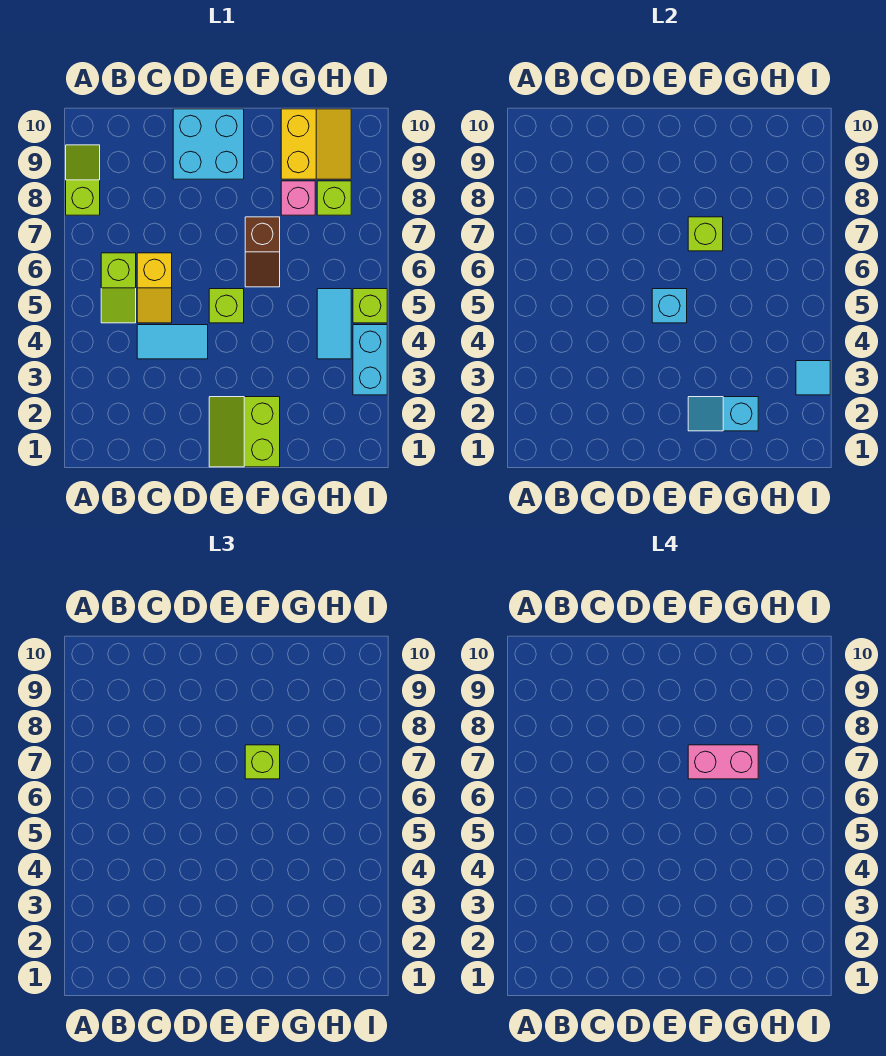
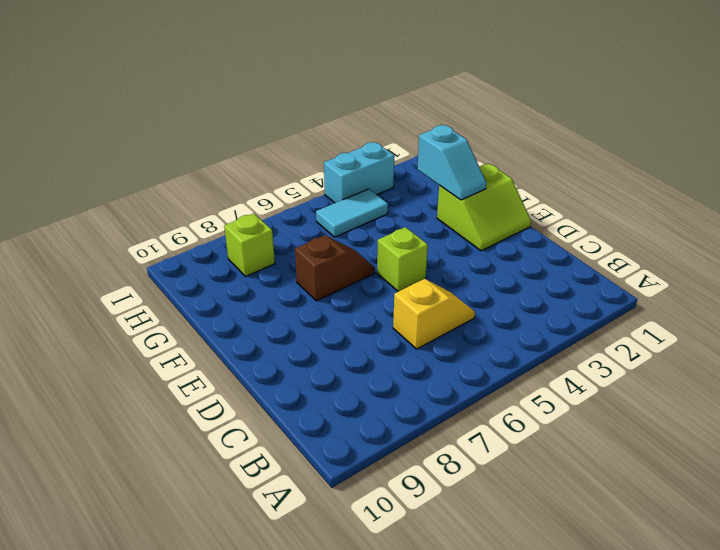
none -> lime 1x2 slope [66,145,100,215]
none -> lime 1x2 slope [101,253,136,323]
none -> cyan 1x2 tile [137,325,208,359]

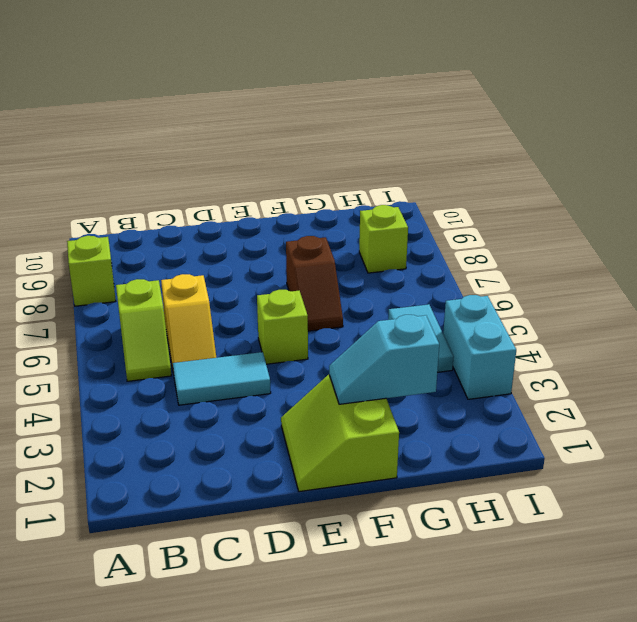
none -> cyan 2x2 brick [173,109,244,179]
none -> pink 1x1 brick [281,181,315,215]
none -> yellow 2x2 slope [281,109,351,179]

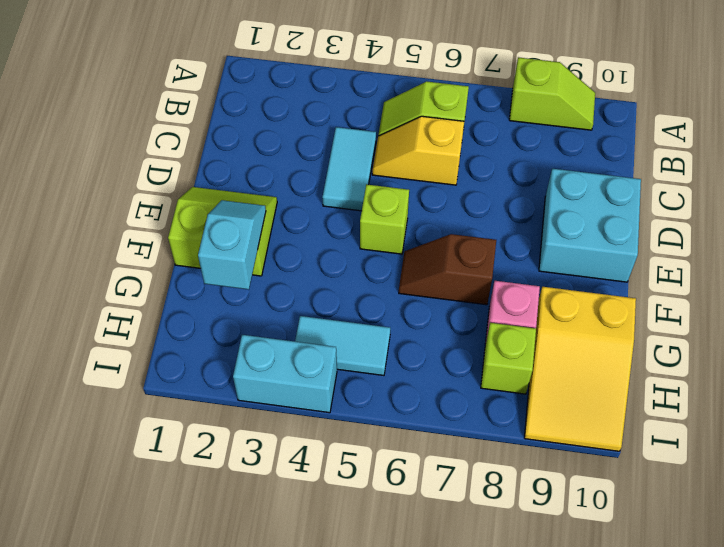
yellow 2x3 slope [524,287,636,451] -> yellow 2x2 slope [281,109,351,179]
none -> lime 1x1 brick [353,289,387,323]
none -> cyan 1x1 brick [652,289,687,323]
none -> lime 1x1 brick [688,217,723,251]

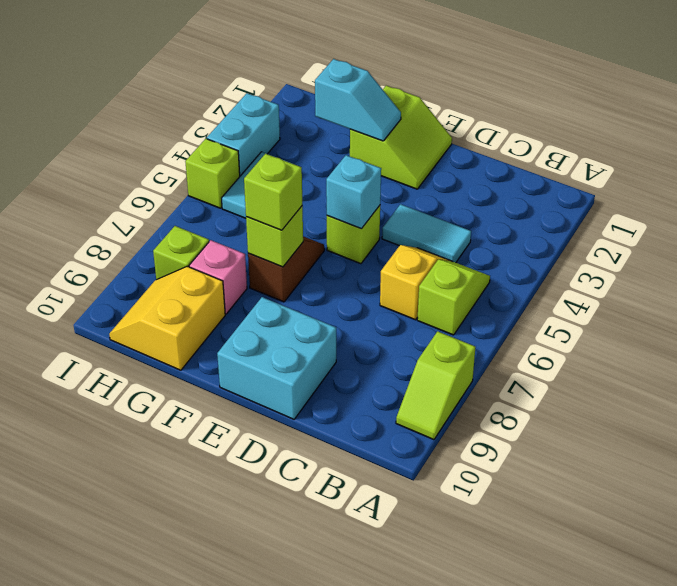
none -> cyan 1x1 tile [796,361,830,395]
none -> pink 1x2 brick [688,745,758,779]

